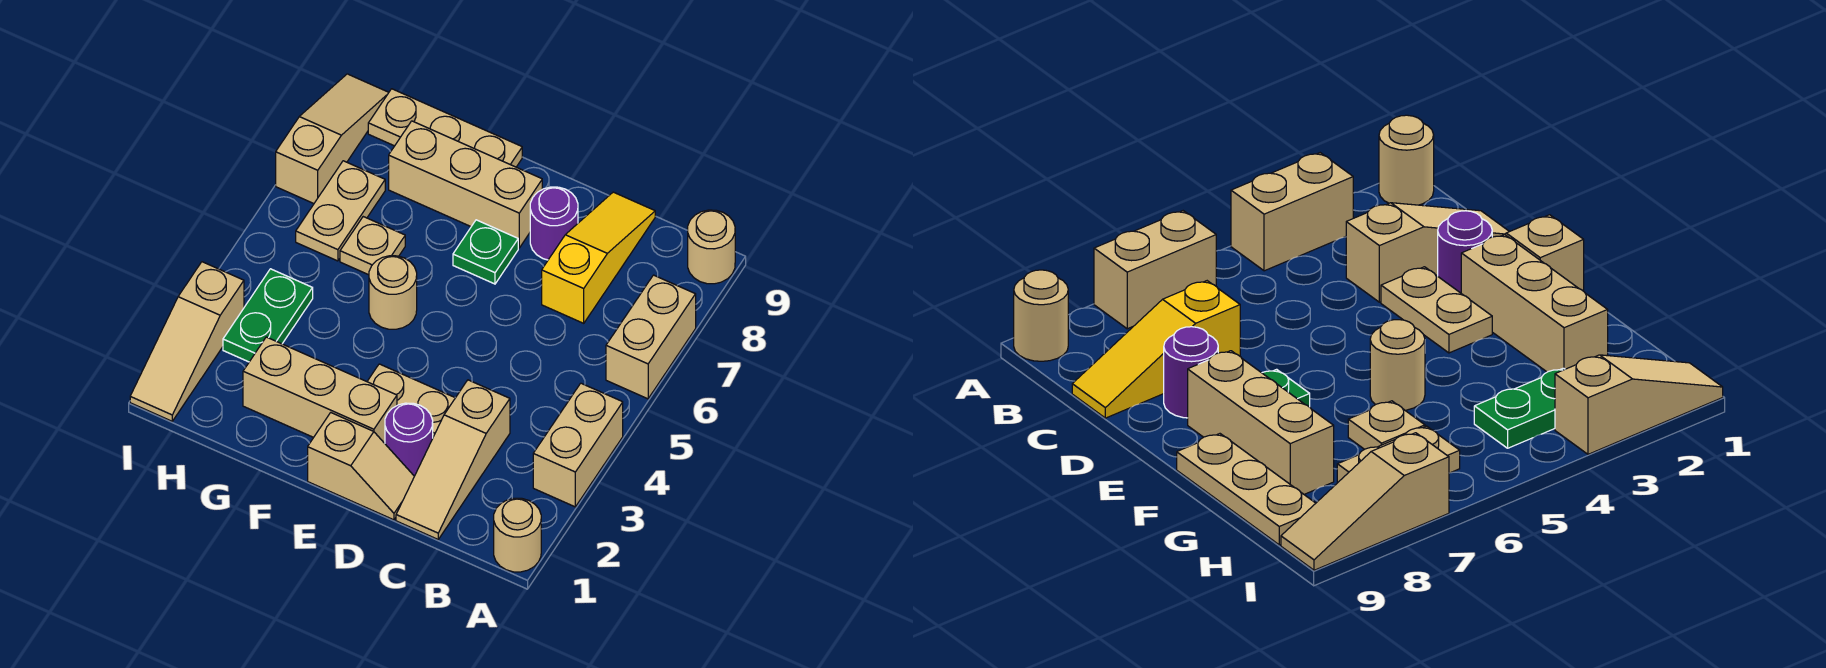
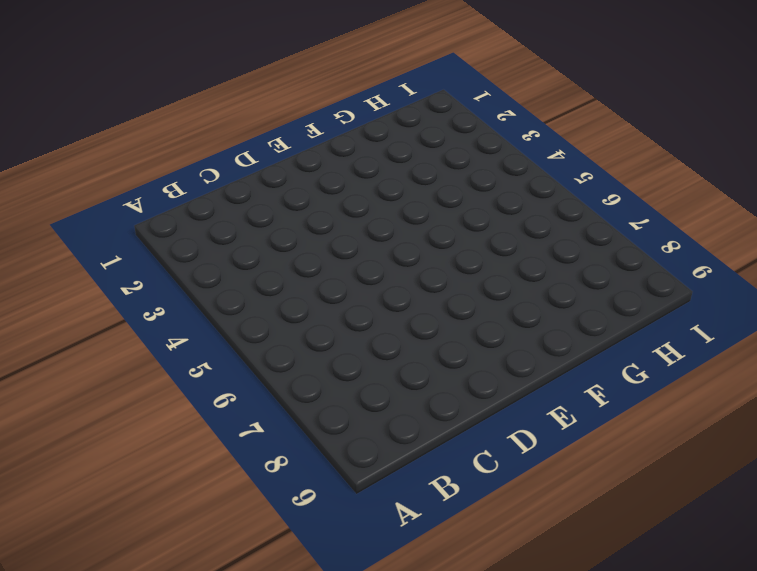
none -> tan 1x1 round brick [494,498,541,572]
none -> tan 1x2 brick [533,383,623,507]
none -> tan 1x2 brick [606,275,696,399]

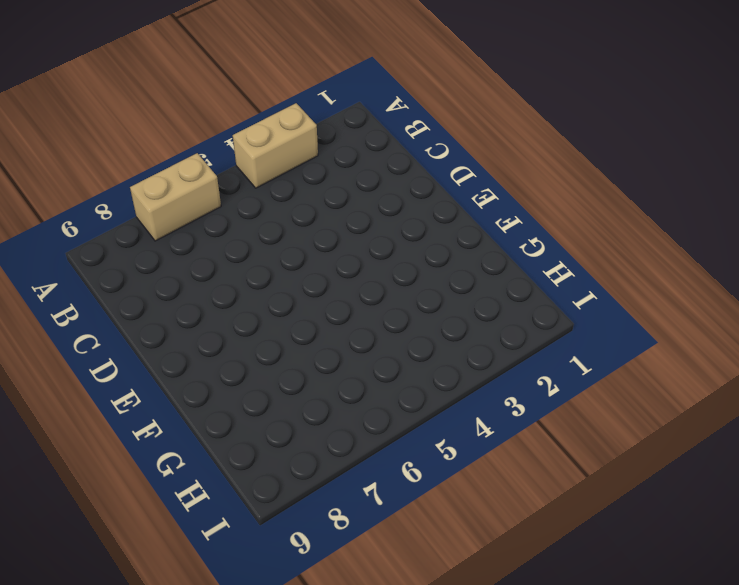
none -> tan 1x1 round brick [494,498,541,572]
none -> tan 1x1 round brick [688,210,735,284]
none -> tan 1x3 slope [396,380,510,539]

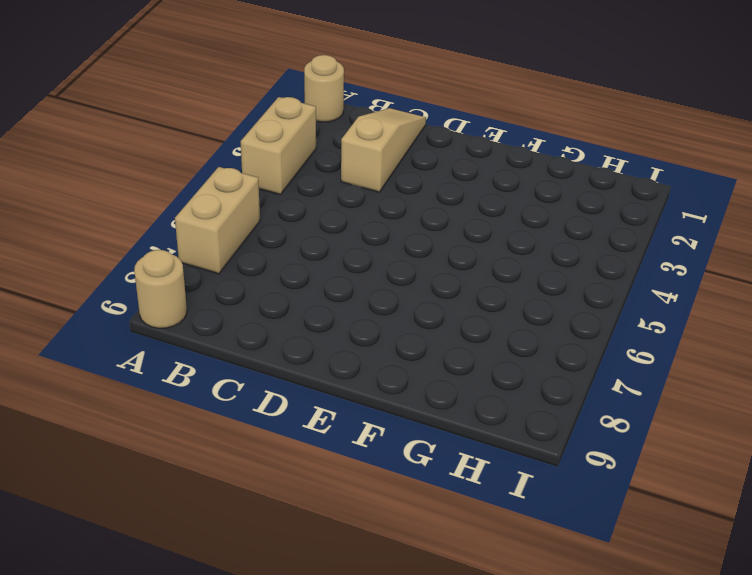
none -> yellow 1x3 slope [542,192,655,323]
none -> tan 1x2 slope [308,413,414,520]
none -> purple 1x1 round brick [385,403,433,476]

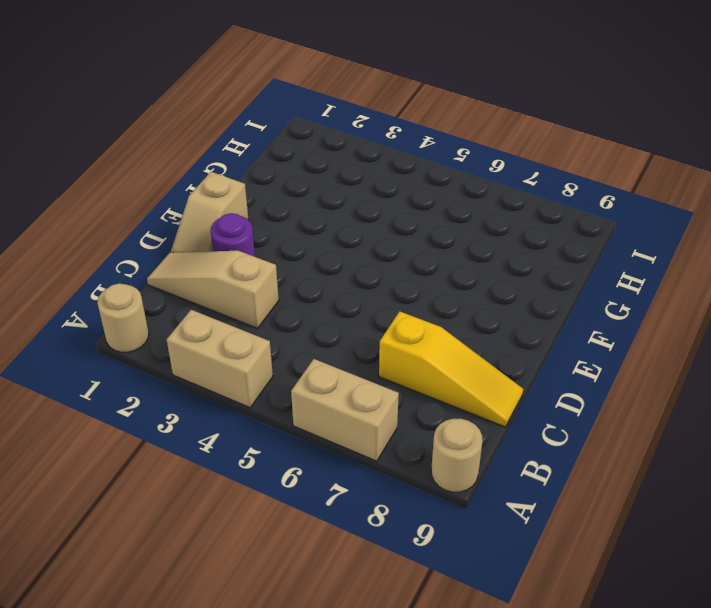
none -> tan 1x2 plate [367,364,455,437]
none -> purple 1x1 round brick [530,187,578,260]
none -> tan 1x3 brick [243,337,397,443]

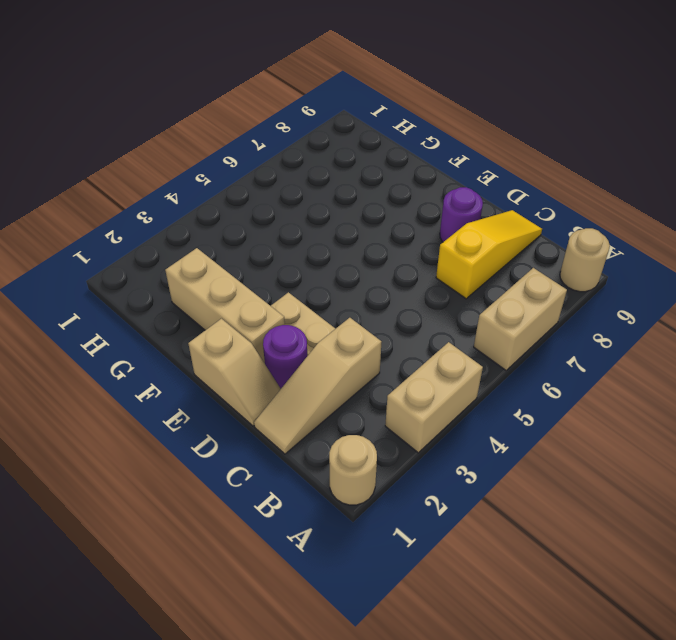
none -> green 1x1 plate [453,220,518,284]
none -> tan 1x3 brick [389,121,542,248]
none -> tan 1x1 round brick [369,256,417,329]

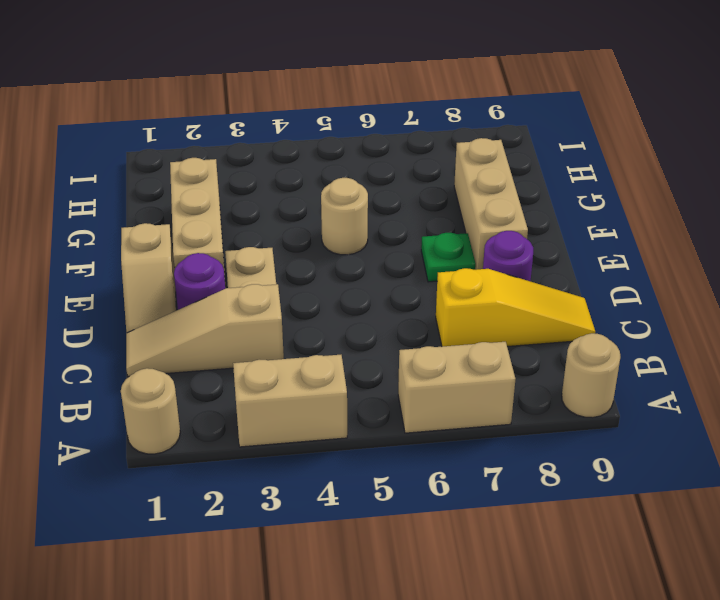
none -> tan 1x3 plate [368,89,522,167]
none -> tan 1x1 plate [340,217,405,275]
none -> green 1x2 plate [223,269,313,362]

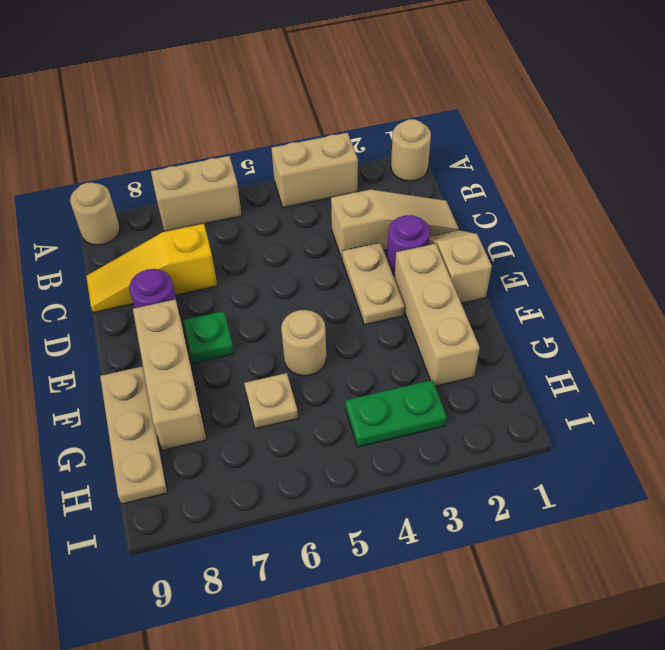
none -> tan 1x2 plate [296,161,385,261]
none -> tan 1x3 slope [130,262,244,421]
none -> tan 1x3 slope [276,74,389,204]

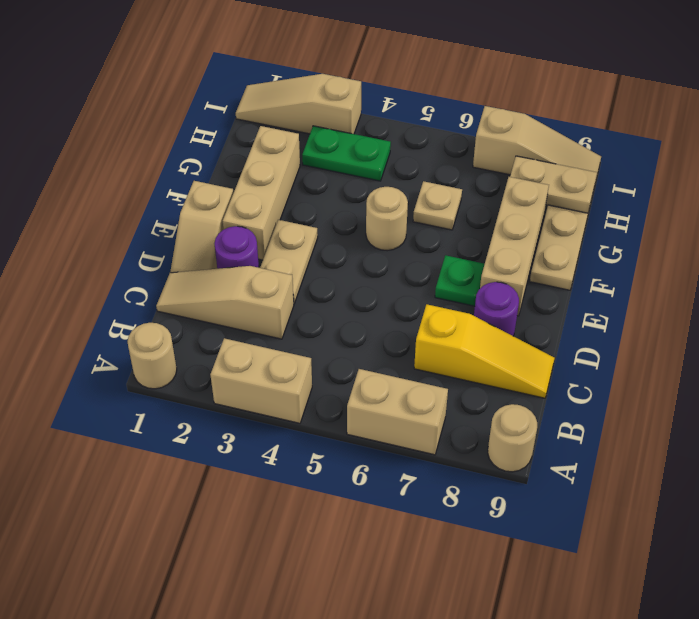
tan 1x2 plate [510,156,597,213] -> tan 1x2 plate moved to [296,161,385,261]

